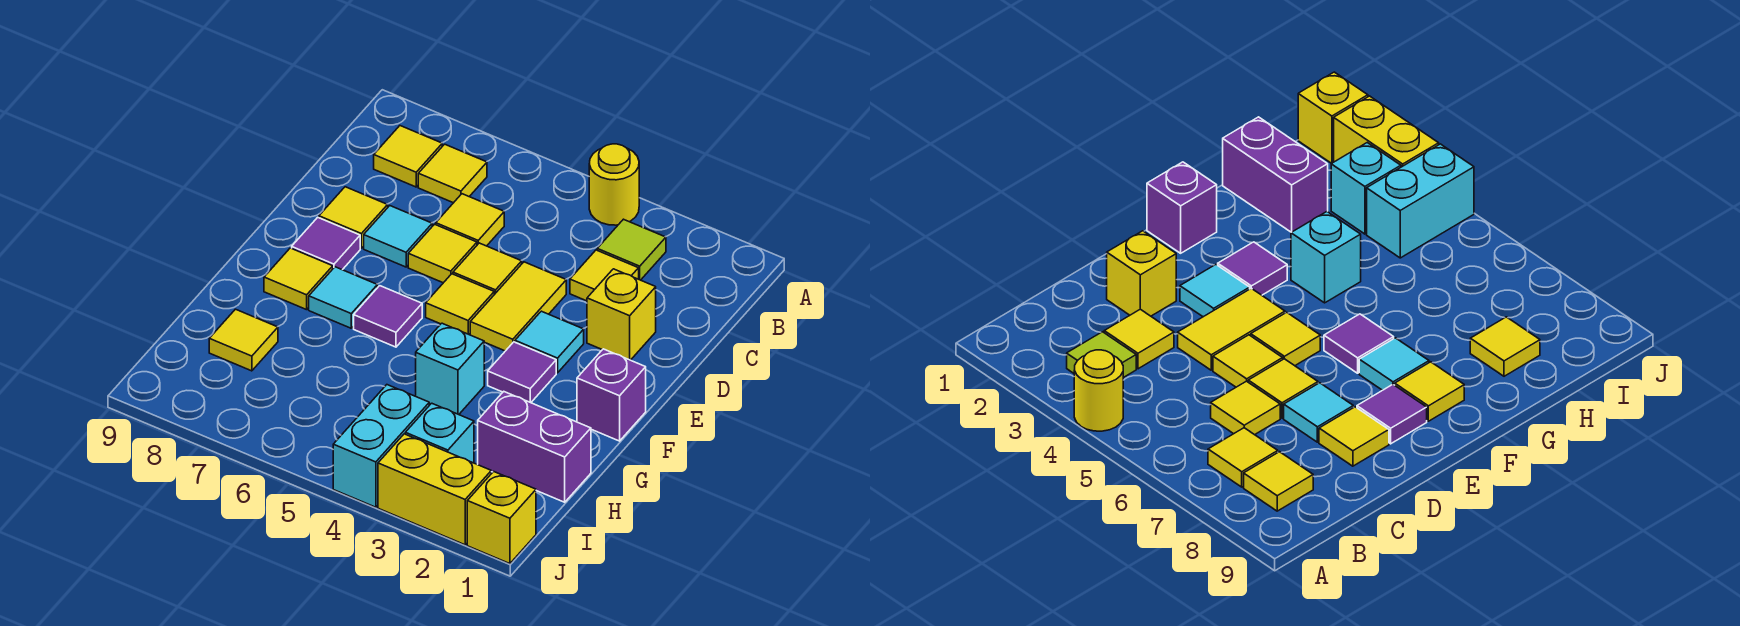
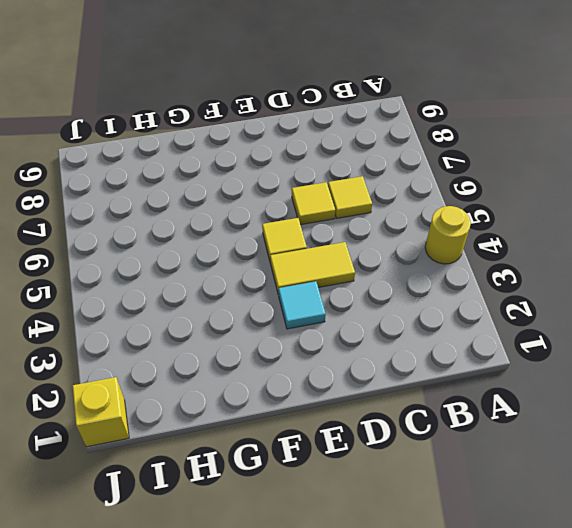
none -> lime 1x1 tile [597,219,666,280]
none -> yellow 1x1 tile [418,144,487,203]
none -> yellow 1x1 tile [374,126,442,187]

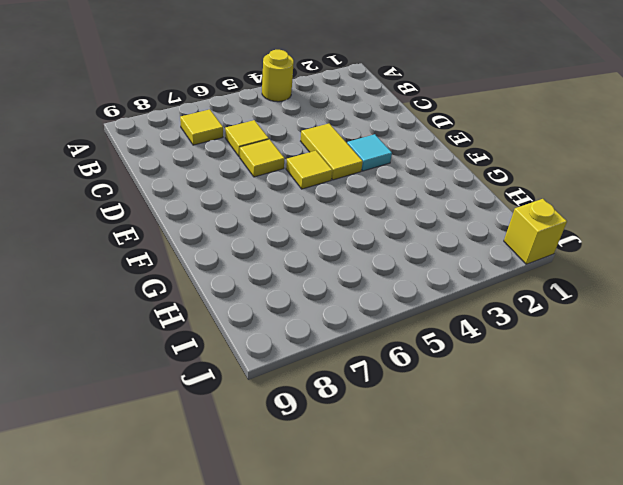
none -> lime 1x1 tile [597,219,666,280]
none -> yellow 1x1 tile [374,126,442,187]
none -> yellow 1x1 tile [570,250,639,301]

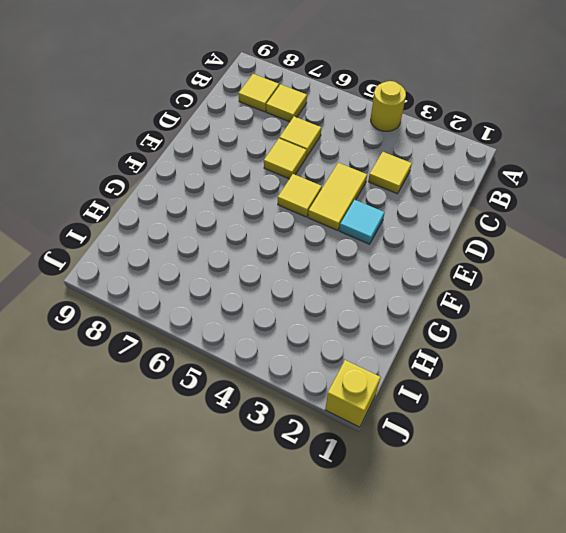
none -> lime 1x1 tile [597,219,666,280]
none -> yellow 1x1 brick [587,269,656,360]
none -> yellow 1x1 tile [453,243,522,295]

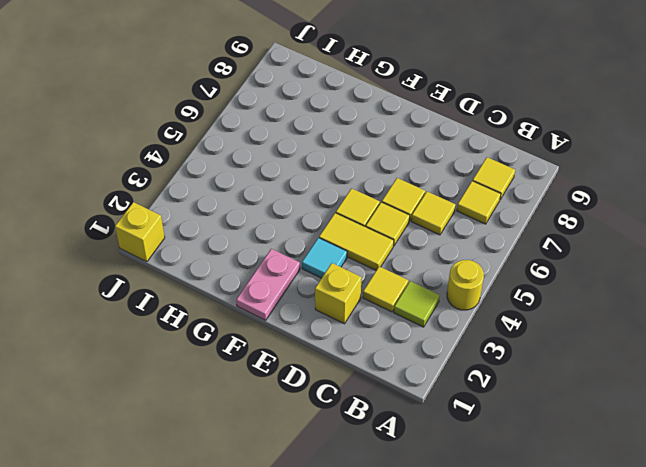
pink 1x2 plate [236,249,300,320] -> purple 1x1 brick [577,349,646,441]
none -> cyan 1x1 tile [364,206,432,267]
none -> yellow 1x1 tile [319,187,388,248]
none -> purple 1x1 tile [292,217,360,270]

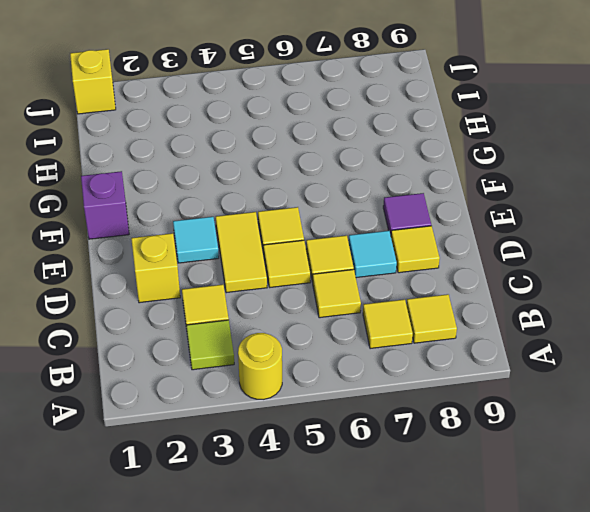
none -> purple 1x1 tile [488,342,556,403]
none -> purple 1x1 tile [354,286,422,347]
none -> cyan 1x1 tile [309,267,377,328]

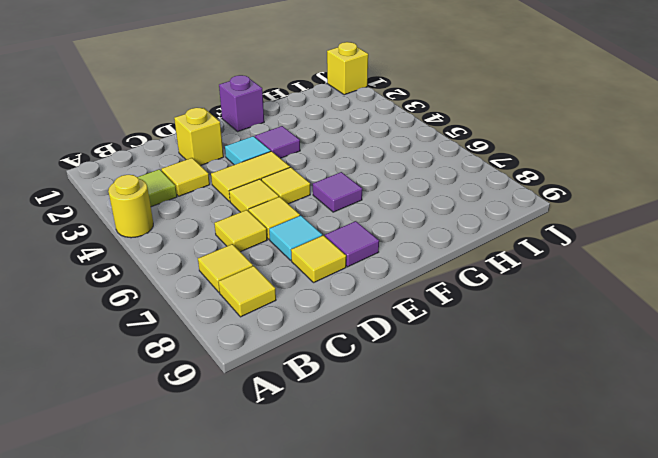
none -> cyan 1x1 tile [309,267,377,328]
none -> yellow 1x1 tile [264,248,333,310]
none -> cyan 1x1 brick [416,323,484,415]

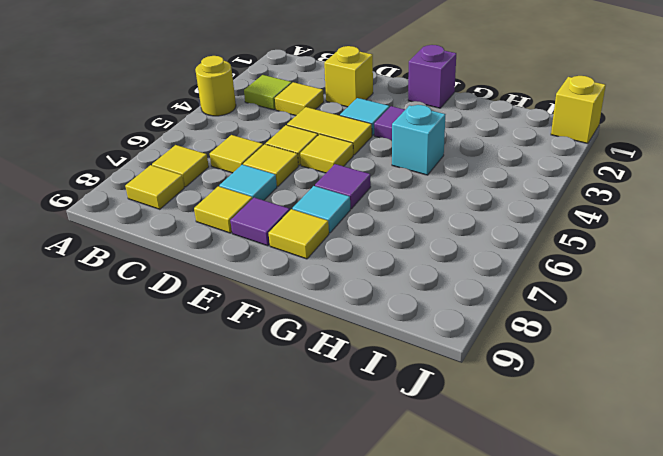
none -> purple 1x2 brick [478,391,591,502]
none -> yellow 1x1 tile [209,309,278,371]
none -> cyan 1x1 brick [405,403,474,463]

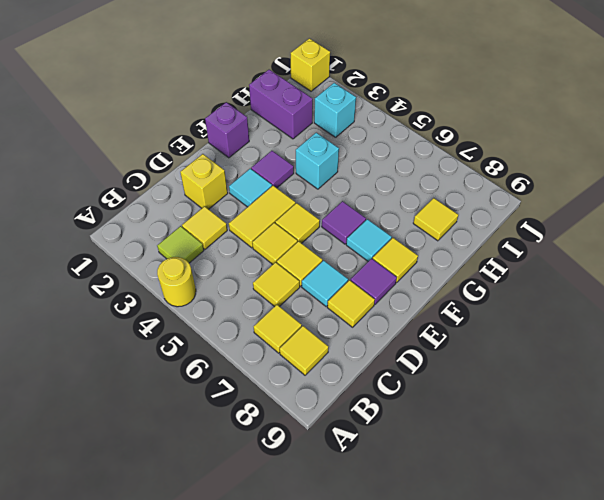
none -> cyan 1x2 brick [333,385,429,507]
none -> yellow 1x2 brick [378,434,491,545]

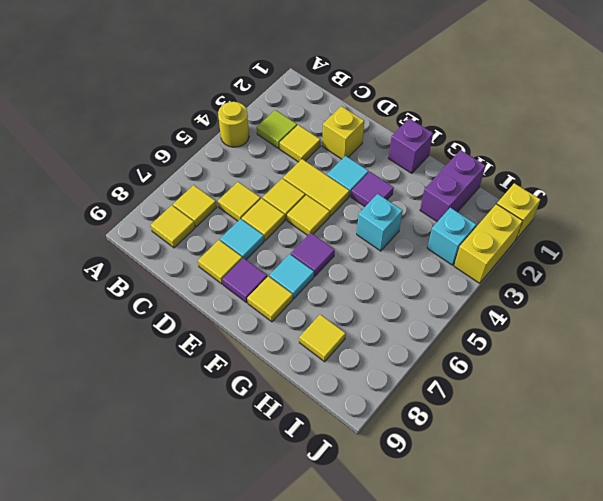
none -> cyan 1x2 brick [333,385,429,507]

